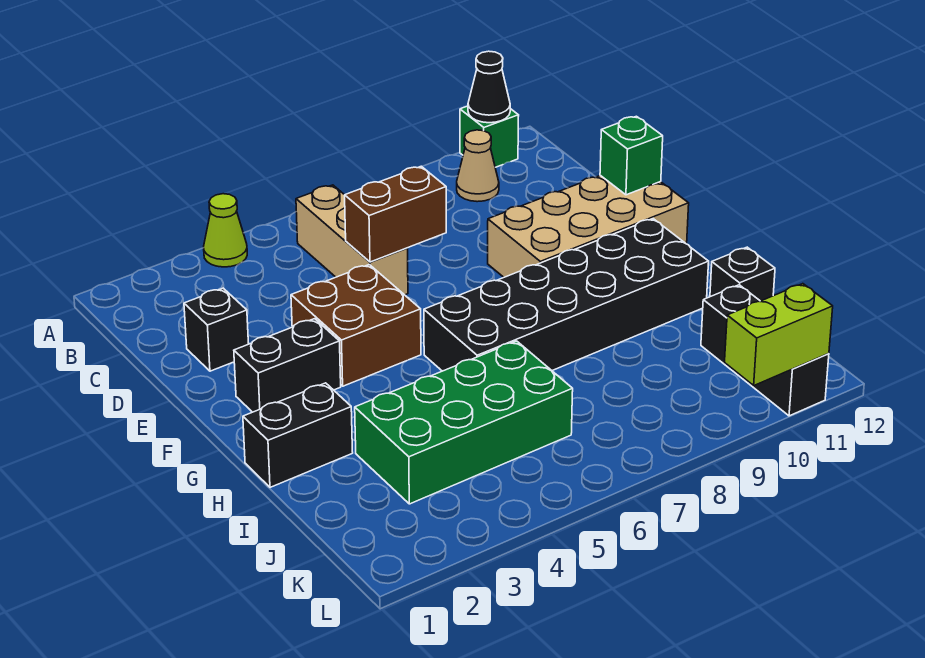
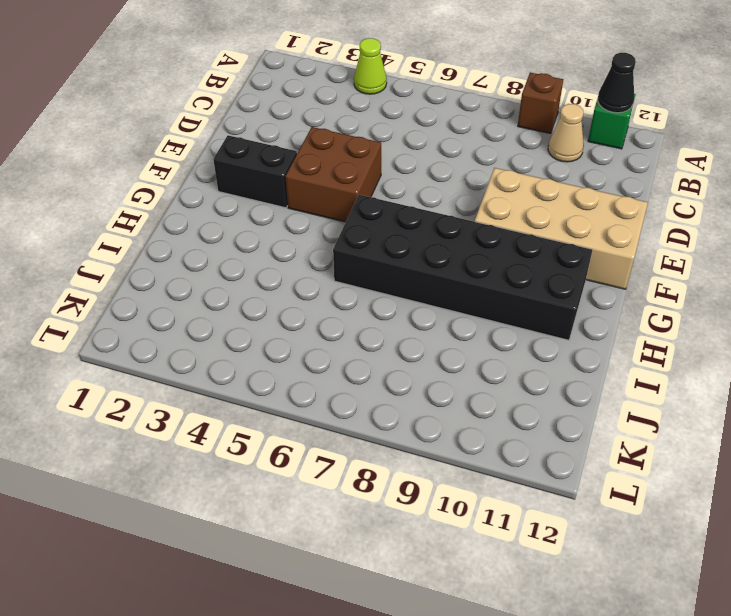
brown 1x1 brick [518,72,563,134] -> none
none -> tan 1x3 brick [296,185,408,295]
none -> black 1x1 brick [184,288,248,371]
none -> black 1x2 brick [243,383,353,487]

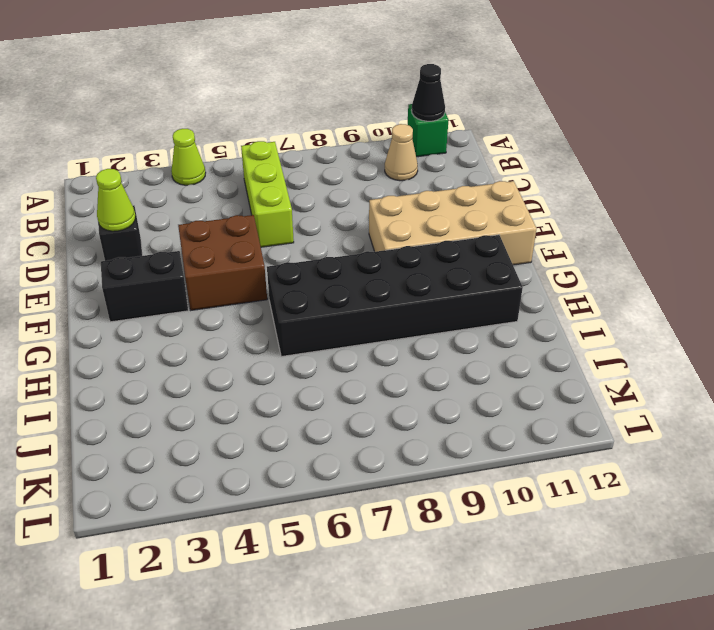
lime 1x3 brick [241,141,294,247] -> tan 1x3 brick [296,185,408,295]
lime 1x1 cone [96,169,136,231] -> none
none -> black 1x2 brick [243,383,353,487]
none -> green 2x4 brick [355,341,573,504]
none -> black 1x1 brick [710,247,775,301]

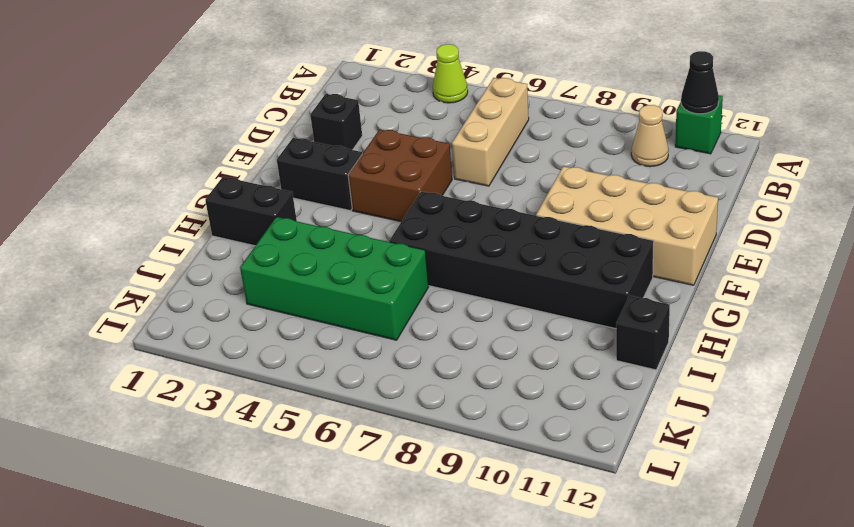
none -> black 1x3 brick [701,285,829,416]
none -> brown 1x2 brick [345,166,446,262]
none -> green 1x1 brick [600,116,663,195]

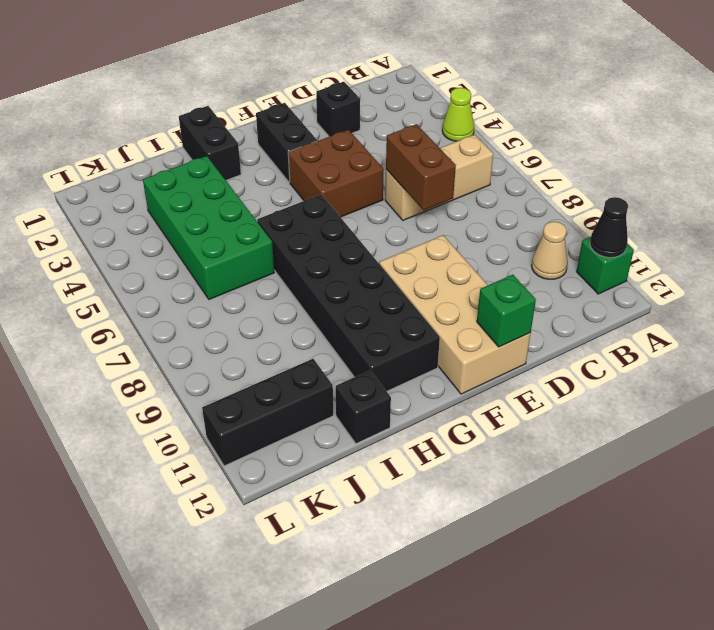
none -> lime 1x2 brick [725,284,833,385]

